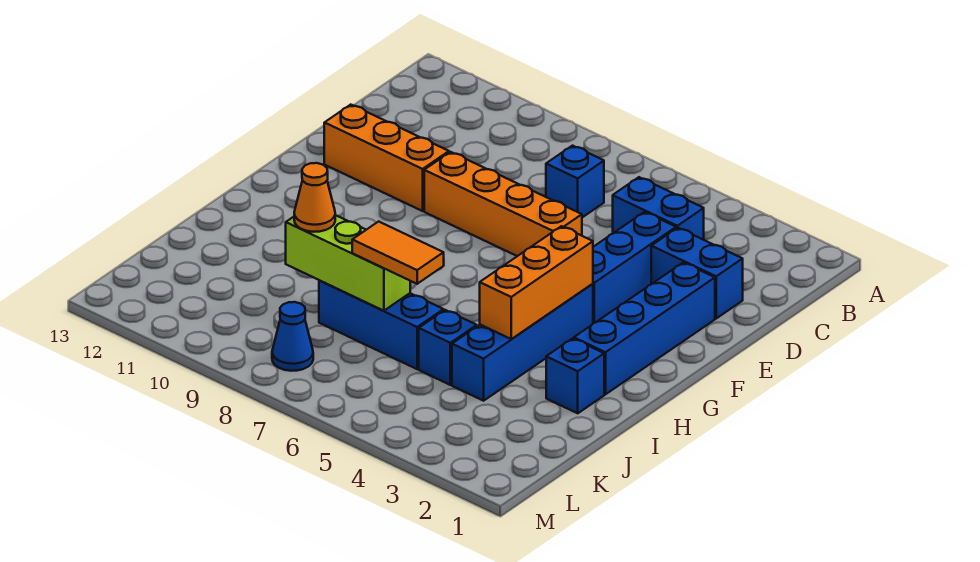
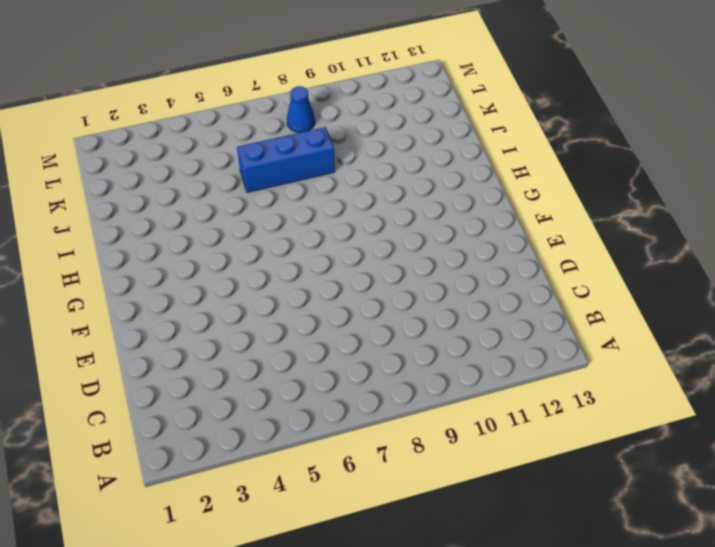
none -> blue 1x2 brick [613,177,704,240]
none -> blue 1x1 brick [546,146,604,217]
none -> blue 1x2 brick [651,228,743,318]

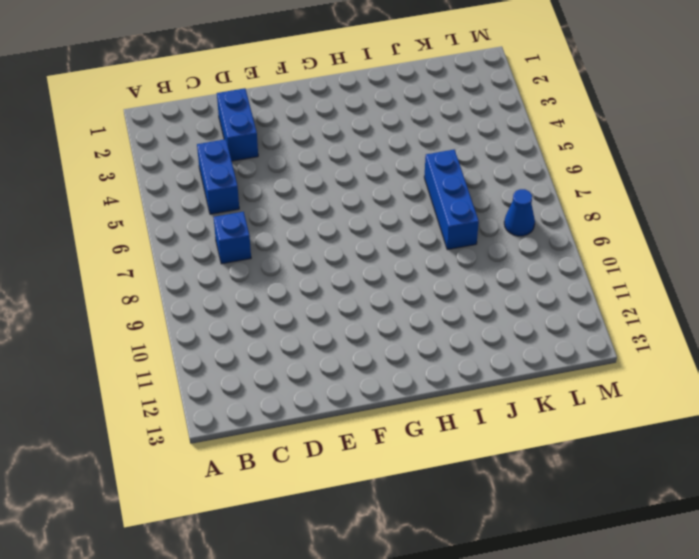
none -> blue 1x3 brick [593,212,676,323]
none -> blue 1x4 brick [574,262,715,394]
none -> orange 1x4 brick [424,152,582,256]

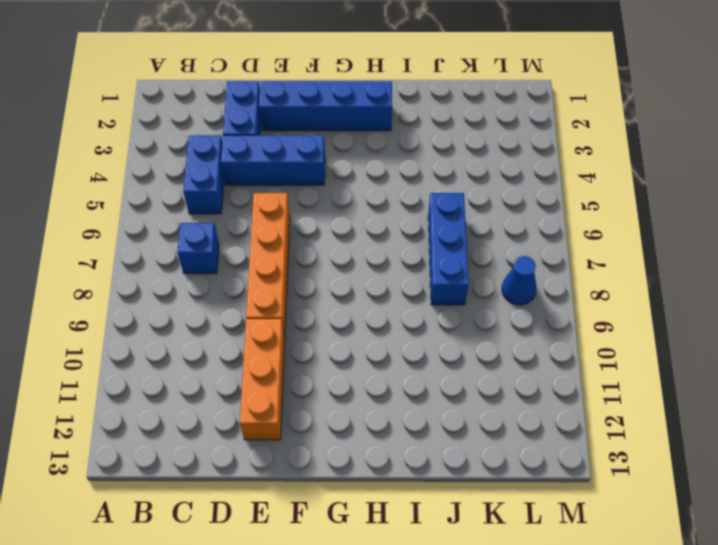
none -> blue 1x4 brick [452,284,593,401]
none -> blue 1x1 brick [546,338,604,413]
none -> blue 1x1 brick [419,310,477,385]

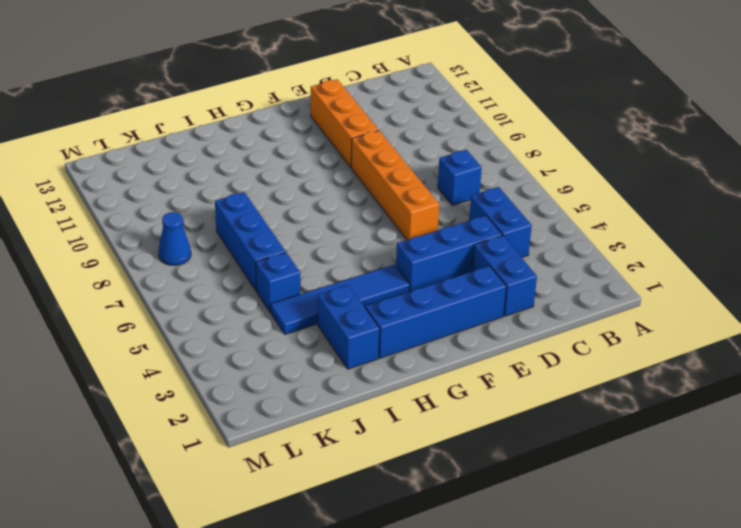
blue 1x4 tile [271,265,410,334] -> blue 1x4 brick [452,284,593,401]
blue 1x2 brick [318,285,380,369] -> blue 1x1 brick [546,338,604,413]
none -> orange 1x3 brick [480,226,593,339]
none -> lime 1x3 brick [286,215,410,311]
none -> orange 1x2 tile [352,221,444,284]

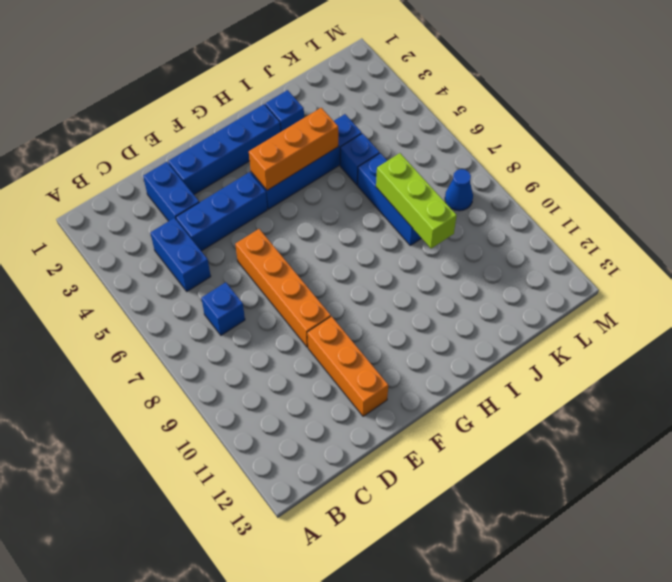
none -> orange 1x2 tile [352,221,444,284]
none -> orange 1x1 cone [294,163,335,232]

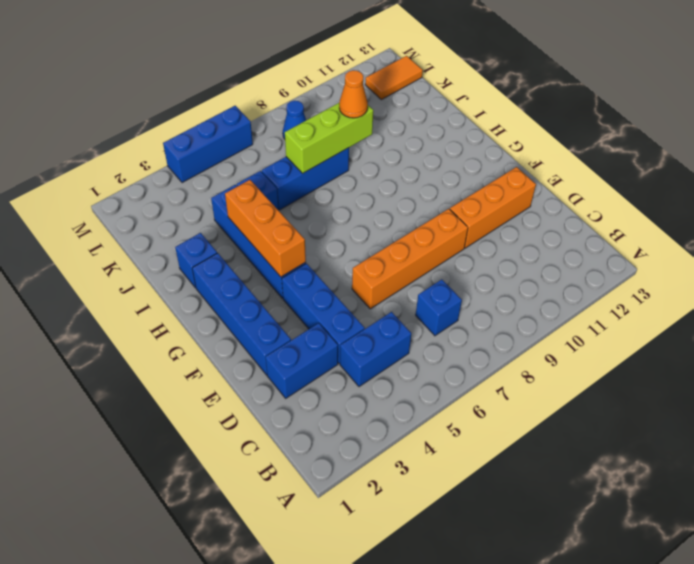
orange 1x2 tile [365,56,423,100] -> orange 1x2 tile moved to [352,221,444,284]
blue 1x3 brick [163,106,253,183] -> none

